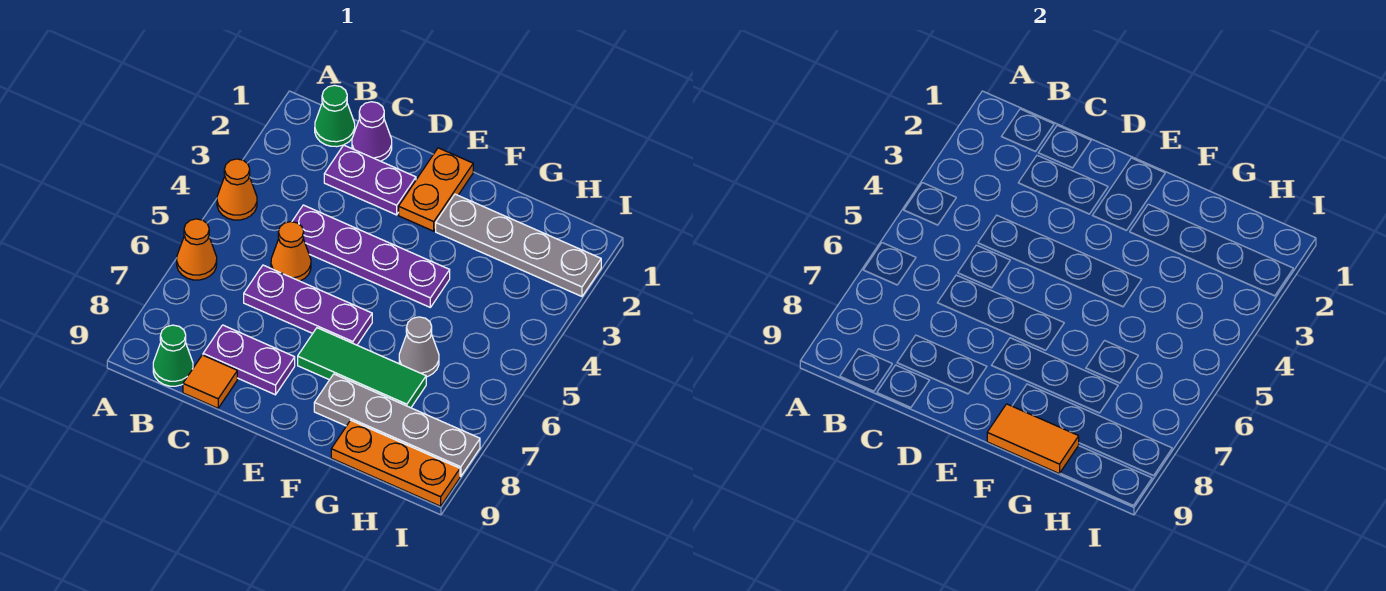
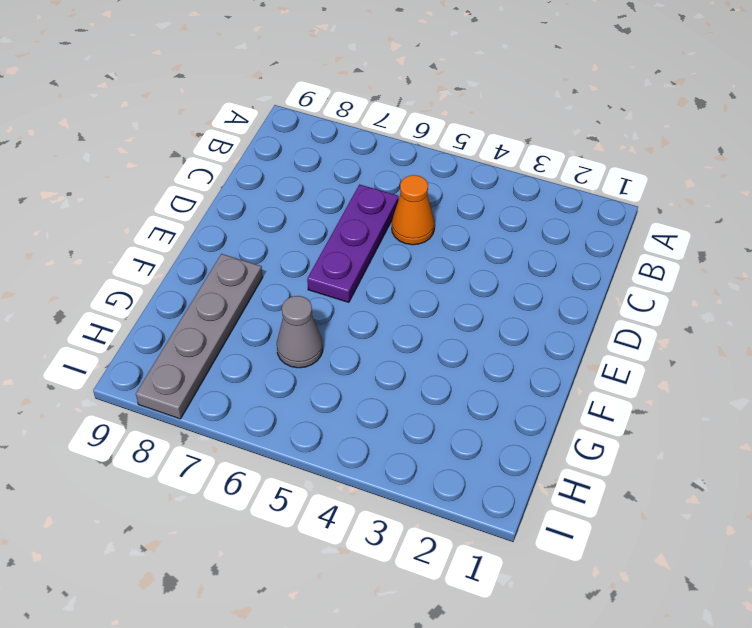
none -> orange 1x1 cone [217,159,257,220]
none -> orange 1x1 cone [177,219,217,280]
none -> green 1x1 cone [315,85,355,147]

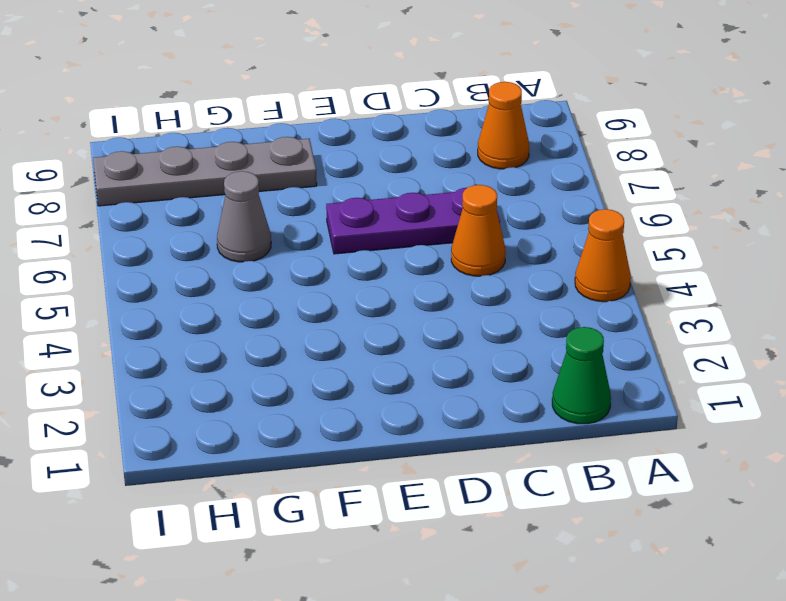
orange 1x1 cone [478,82,529,169] -> orange 1x1 cone moved to [177,219,217,280]
none -> green 1x1 cone [153,325,193,386]
none -> purple 1x1 cone [352,102,392,161]
none -> purple 1x2 plate [324,145,416,215]

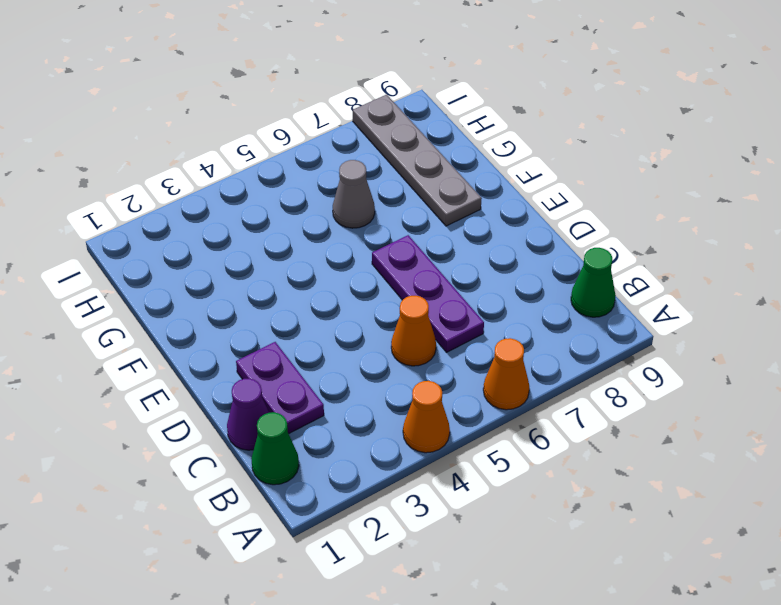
none -> purple 1x4 plate [292,205,450,307]
none -> purple 1x2 plate [203,325,295,395]
none -> orange 1x1 tile [183,355,237,408]

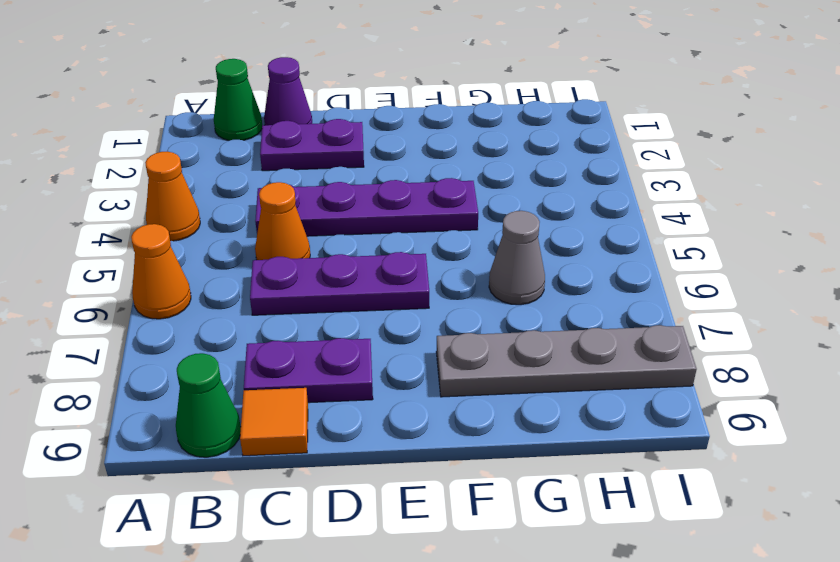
none -> orange 1x2 plate [399,148,473,231]
none -> green 1x3 tile [298,328,426,408]
none -> grey 1x4 plate [436,194,601,296]

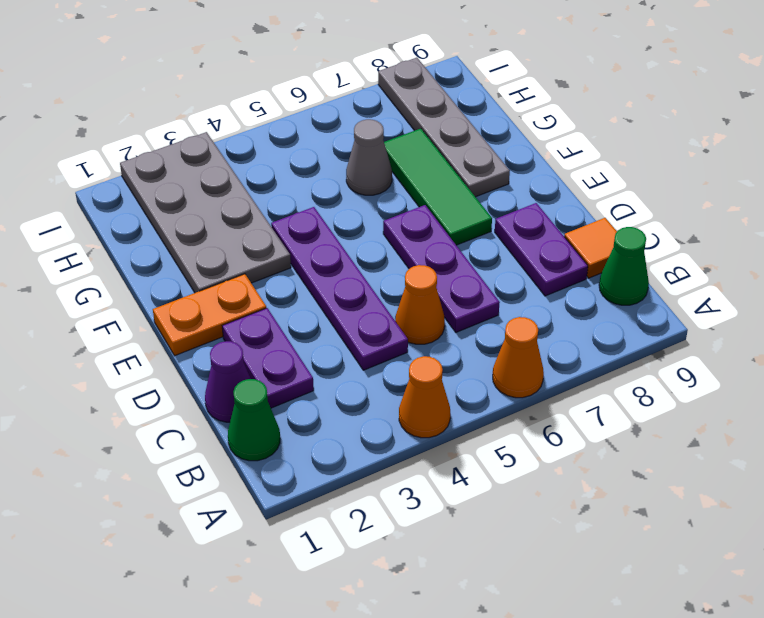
grey 2x4 plate [120,132,291,293] -> grey 1x4 plate [436,194,601,296]
none -> orange 1x3 plate [331,420,460,506]
none -> orange 1x2 tile [987,404,1079,474]

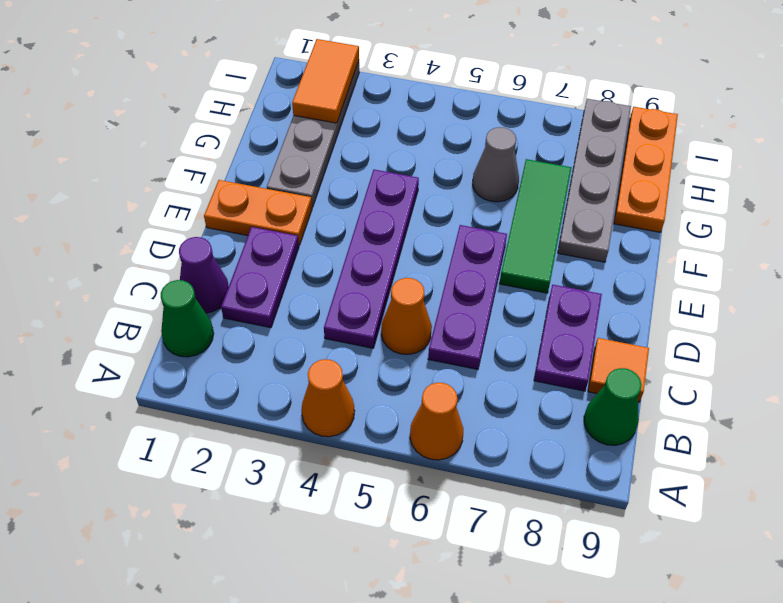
orange 1x2 tile [292,39,359,123] -> orange 1x2 tile moved to [987,404,1079,474]

